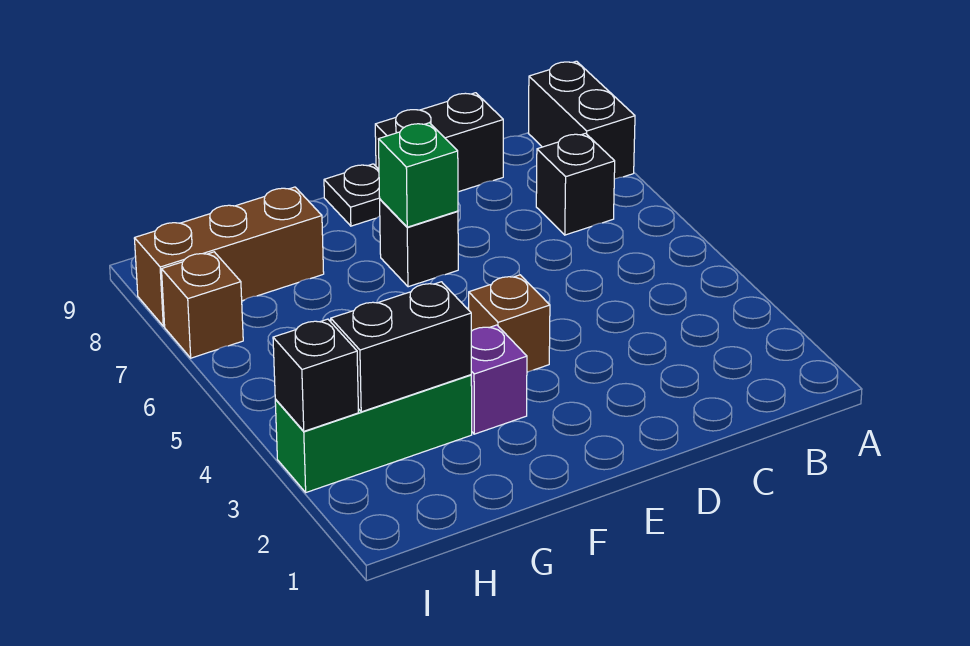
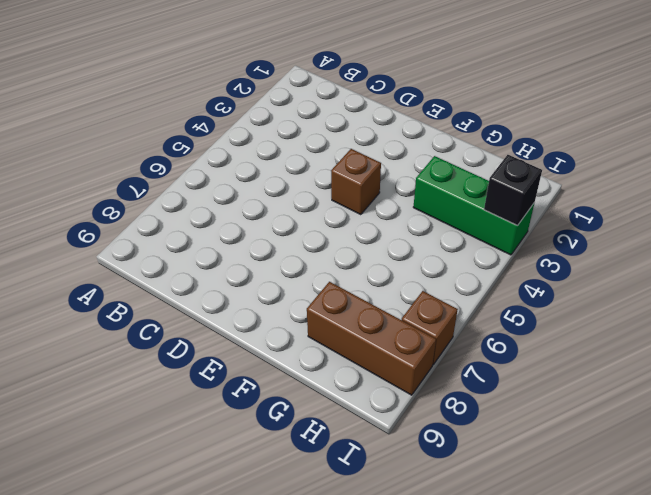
none -> black 1x2 brick [528,61,635,179]
none -> black 1x1 brick [536,133,615,235]
none -> black 1x2 brick [375,93,503,192]

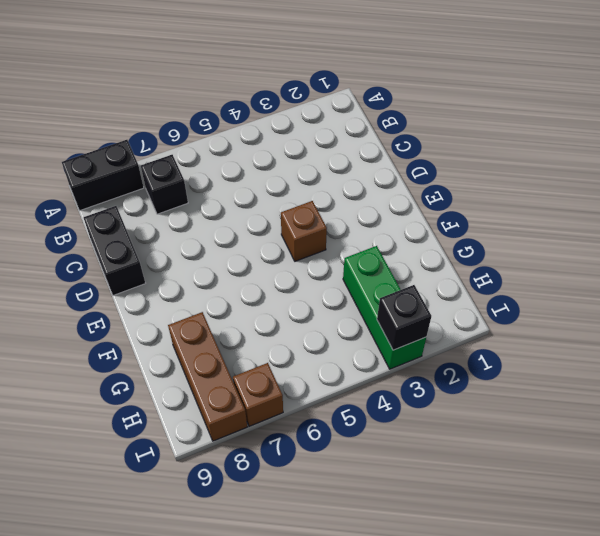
none -> black 1x1 brick [380,199,458,287]
none -> black 1x1 plate [324,164,380,226]
none -> purple 1x1 brick [471,325,527,434]

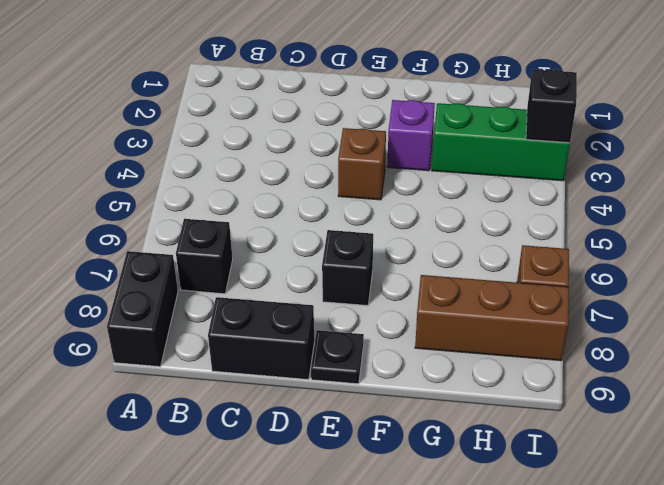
none -> green 1x1 brick [379,123,458,227]
none -> black 1x2 brick [331,282,471,412]

